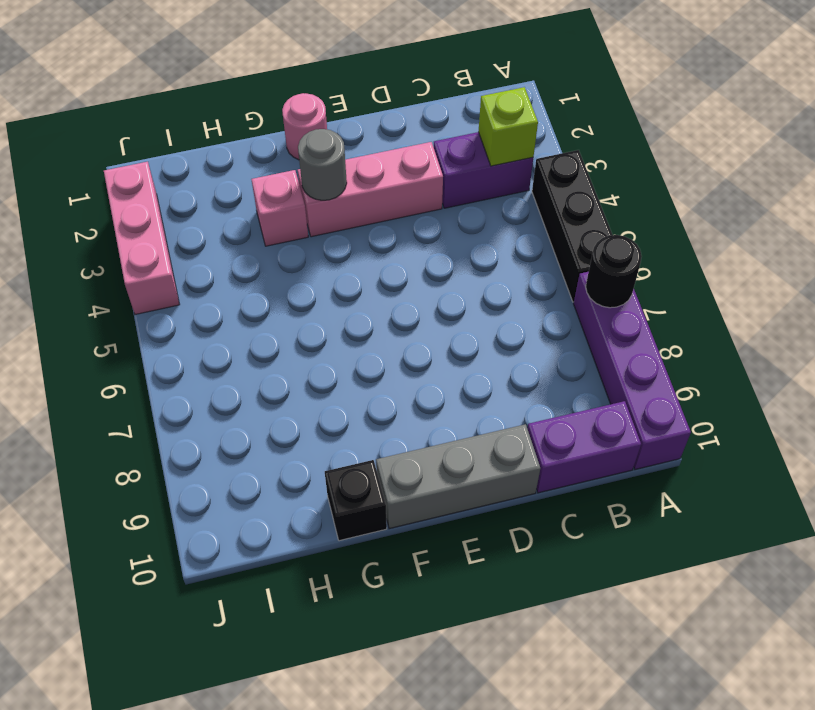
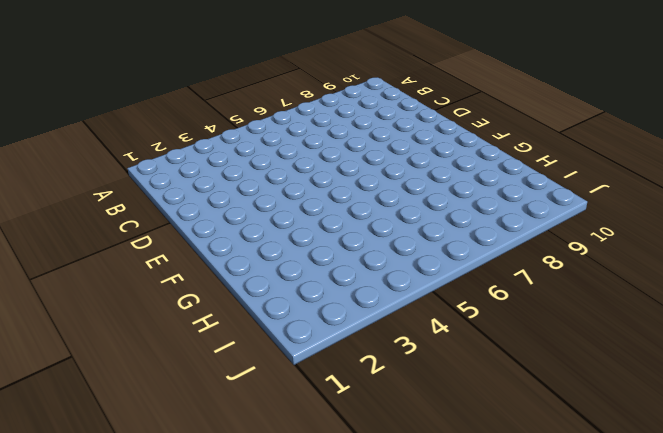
none -> black 1x3 brick [532,150,612,302]
none -> purple 1x4 brick [574,272,691,469]
none -> purple 1x2 brick [434,132,533,208]

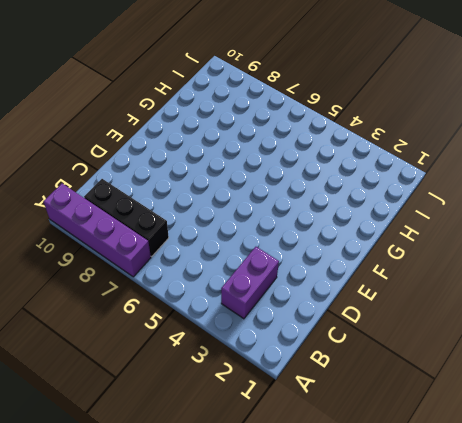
black 1x3 brick [84,179,169,256] -> black 1x3 brick moved to [532,150,612,302]
none -> purple 1x2 brick [527,401,641,493]
none -> pink 1x3 brick [298,142,443,237]
none -> grey 1x3 brick [376,424,540,529]

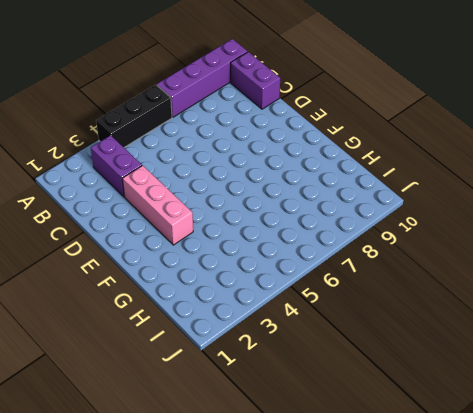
none -> grey 1x3 brick [376,424,540,529]
none -> pink 1x1 round brick [282,93,327,160]
none -> pink 1x1 brick [251,170,308,246]

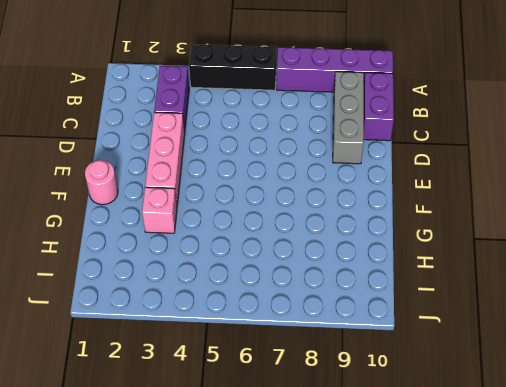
grey 1x3 brick [333,72,364,164] -> grey 1x3 brick moved to [376,424,540,529]
none -> black 1x1 brick [325,460,387,541]
none -> pink 1x3 brick [104,162,180,315]
none -> black 1x1 round brick [586,235,642,308]

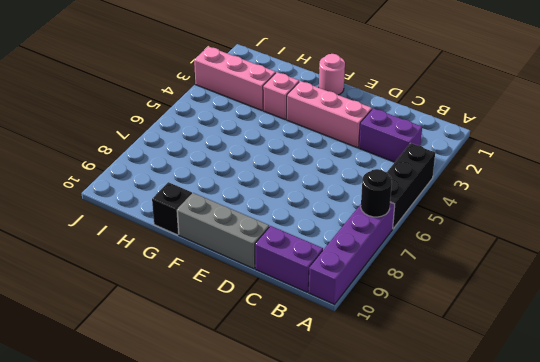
pink 1x3 brick [194,46,276,110] -> pink 1x3 brick turned to [104,162,180,315]
none -> lime 1x1 brick [478,87,538,166]
none -> grey 1x1 round brick [298,129,347,200]

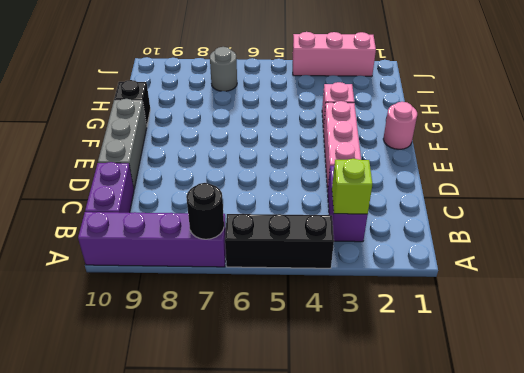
grey 1x1 round brick [210,47,237,91] -> grey 1x1 round brick moved to [298,129,347,200]

